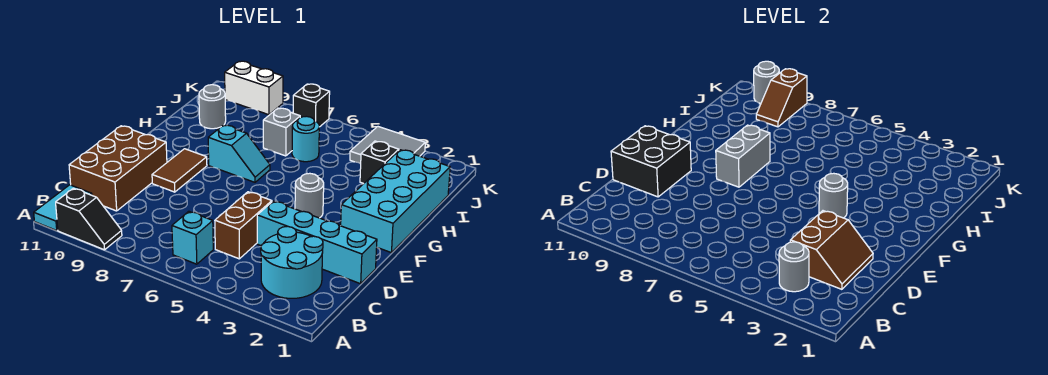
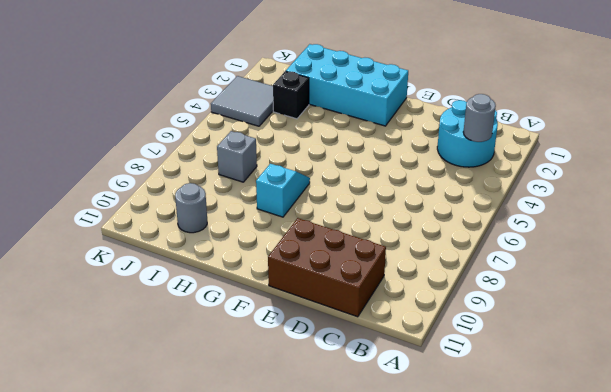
none -> black 1x2 slope [56,188,122,250]
none -> cyan 1x2 tile [34,185,92,230]
none -> cyan 1x1 brick [172,211,213,264]

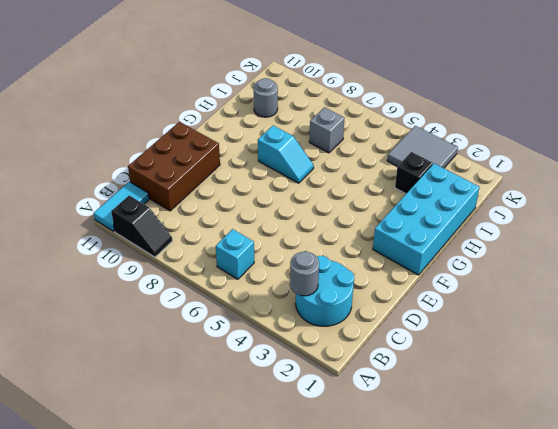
none -> brown 1x2 brick [215,192,272,259]
none -> cyan 1x4 brick [257,201,377,284]
none -> brown 1x2 tile [152,149,207,192]

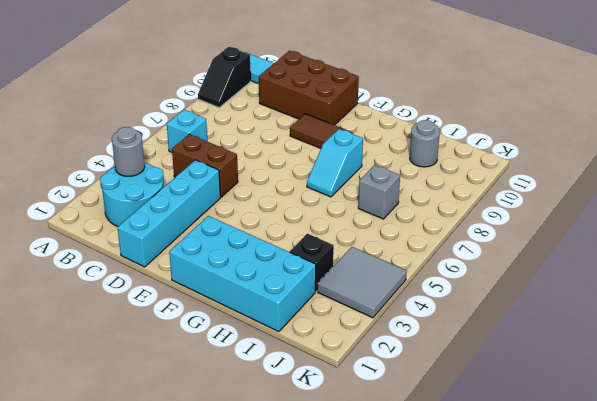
none -> grey 1x1 round brick [295,173,324,218]
none -> cyan 1x1 round brick [292,116,319,162]
none -> black 1x1 brick [293,84,330,127]

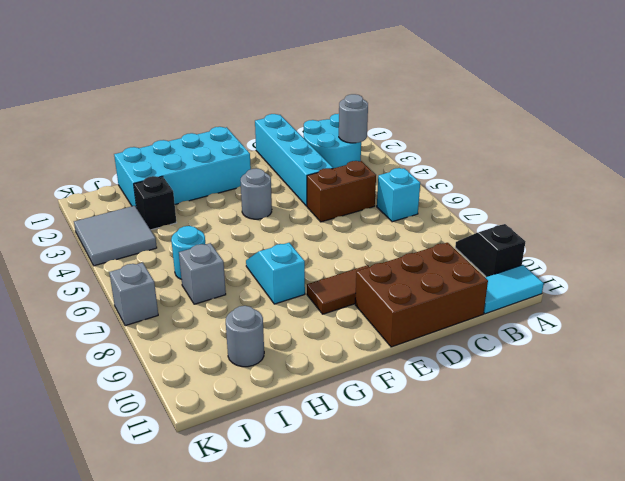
grey 1x1 brick [109,262,158,326] -> black 1x1 brick [293,84,330,127]
none -> white 1x2 brick [225,61,283,115]
none -> brown 2x2 slope [790,211,873,289]
none -> black 2x2 brick [611,126,691,197]

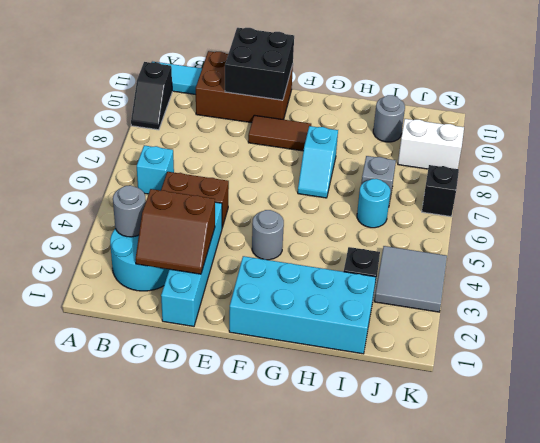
white 1x2 brick [398,119,464,169] -> white 1x2 brick turned to [225,61,283,115]
none -> grey 1x1 round brick [819,173,848,218]
none -> grey 1x2 brick [716,125,770,187]
none -> brown 1x2 slope [756,69,807,127]

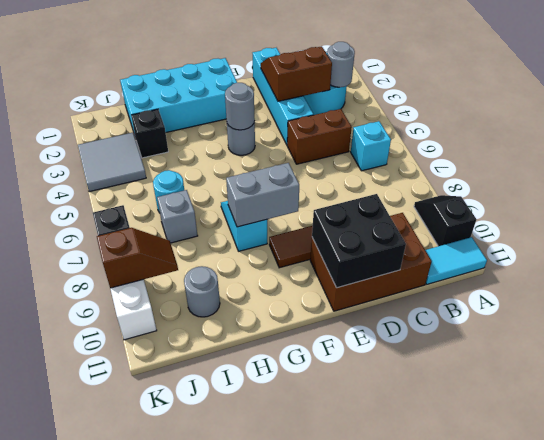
none -> grey 1x1 round brick [754,61,779,104]

